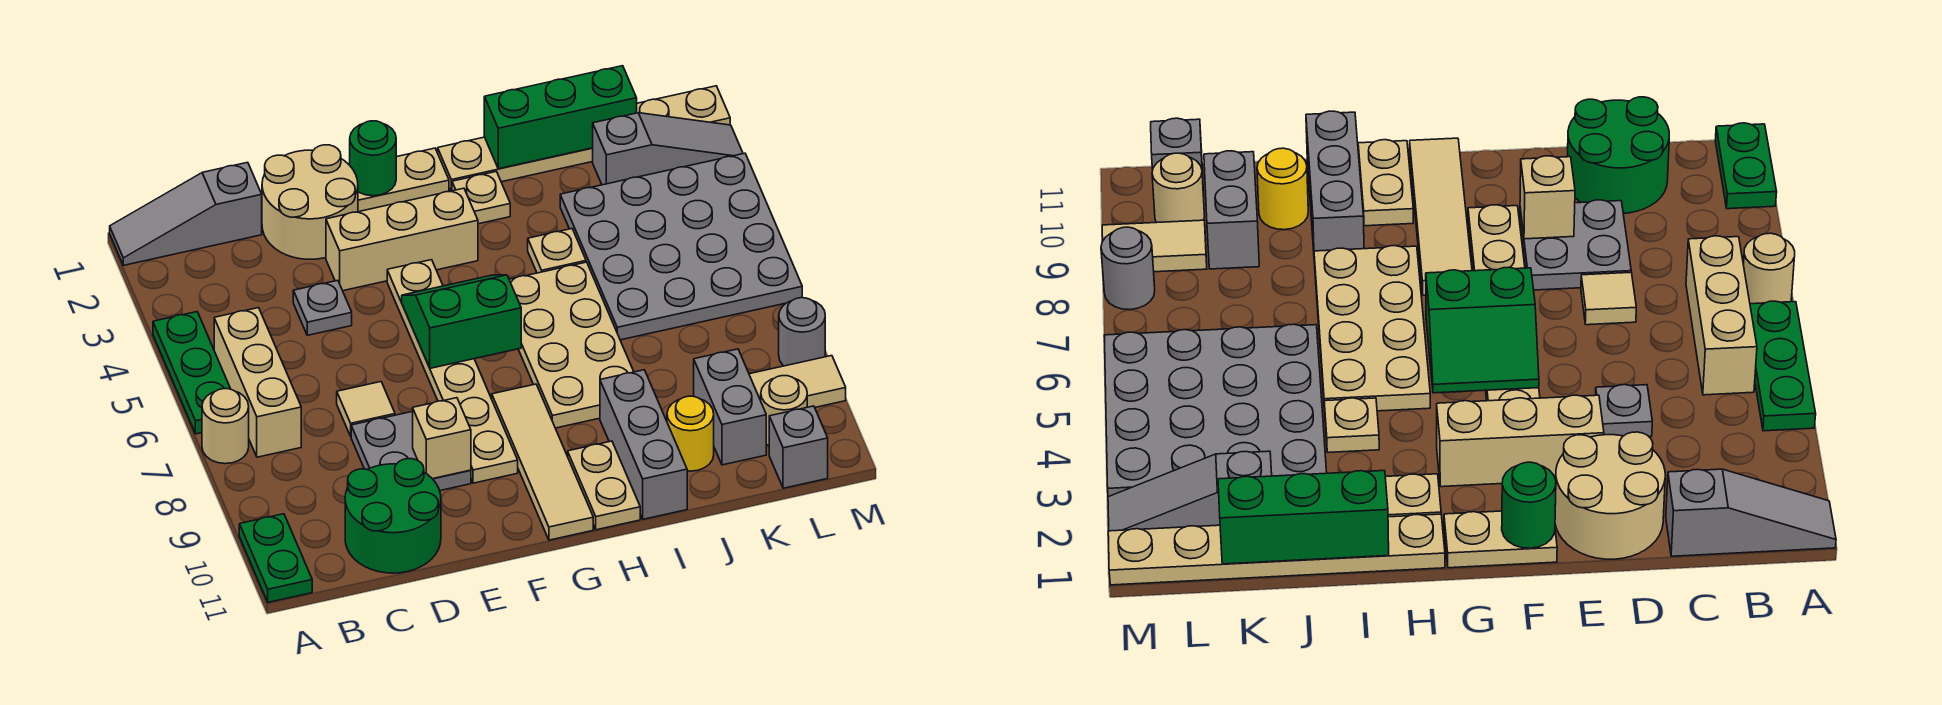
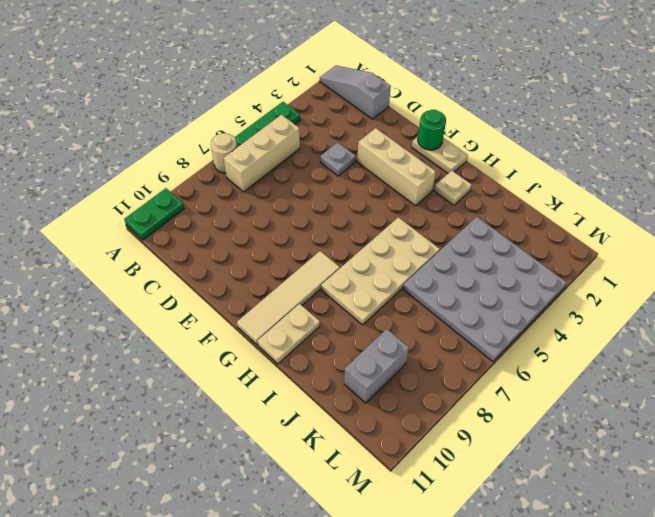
none -> green 2x2 round brick [345,459,441,573]
none -> tan 2x2 round brick [262,145,358,259]
none -> tan 1x1 tile [337,382,395,436]
none -> grey 2x2 plate [351,411,471,491]

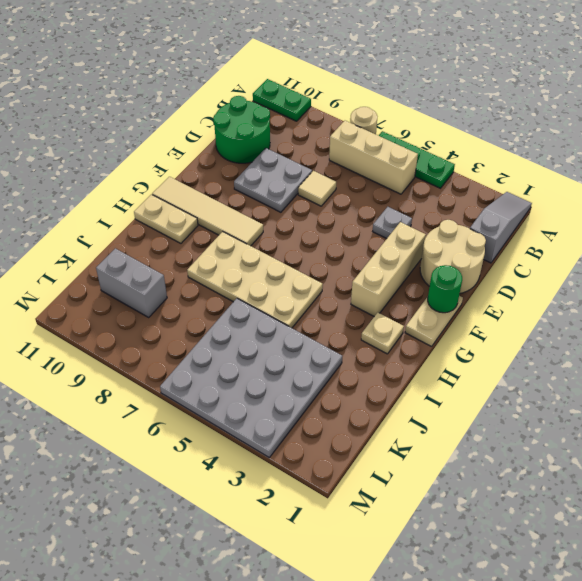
none -> tan 1x6 plate [387,260,518,483]
none -> tan 1x6 plate [438,86,730,191]
none -> tan 1x1 plate [528,229,586,273]
none -> grey 1x3 brick [600,370,687,519]

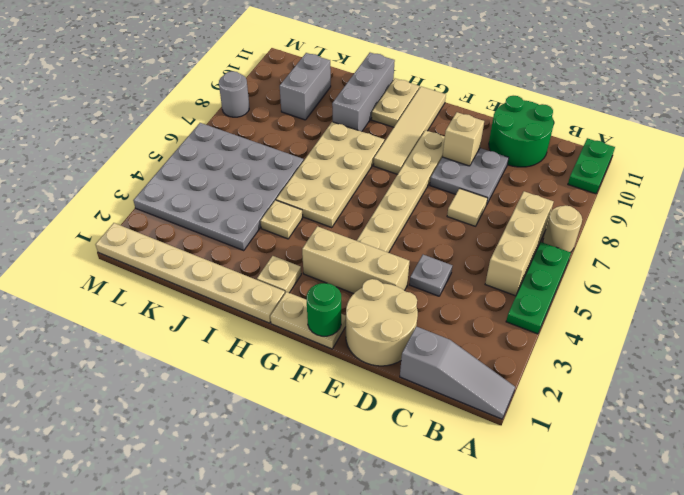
none -> yellow 1x1 round brick [667,396,714,471]
none -> grey 1x3 slope [593,113,743,185]
none -> tan 1x2 tile [749,356,846,407]
none -> tan 1x1 round brick [761,376,807,446]

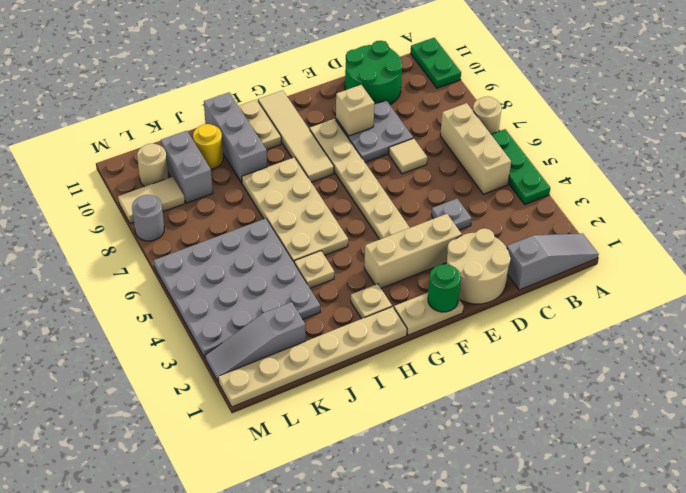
none -> grey 1x1 brick [769,406,828,488]
none -> green 2x2 slope [402,275,521,368]
none -> green 1x3 brick [484,66,637,169]

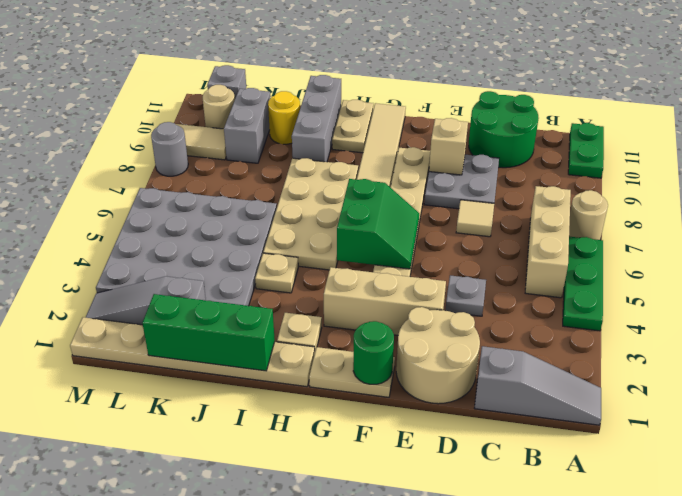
green 2x2 slope [337,179,419,269] -> green 2x2 slope turned to [402,275,521,368]

